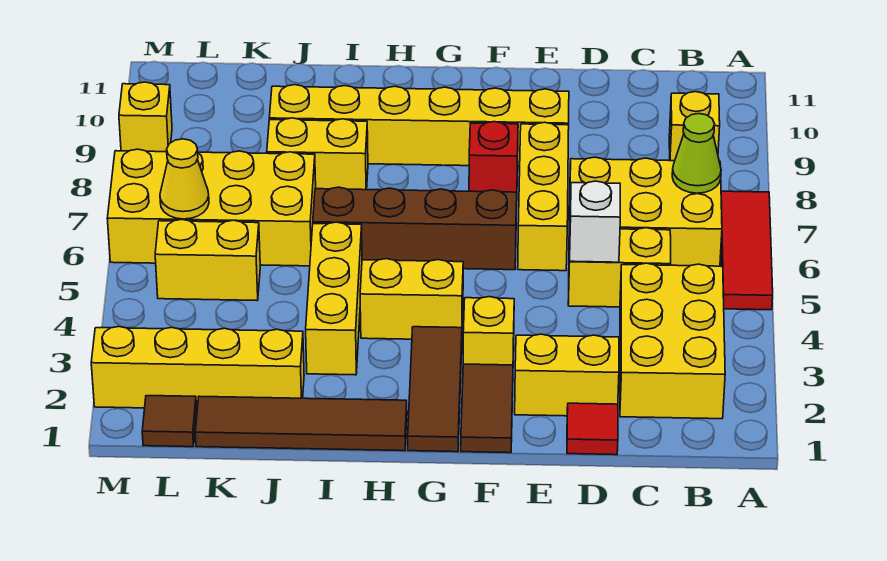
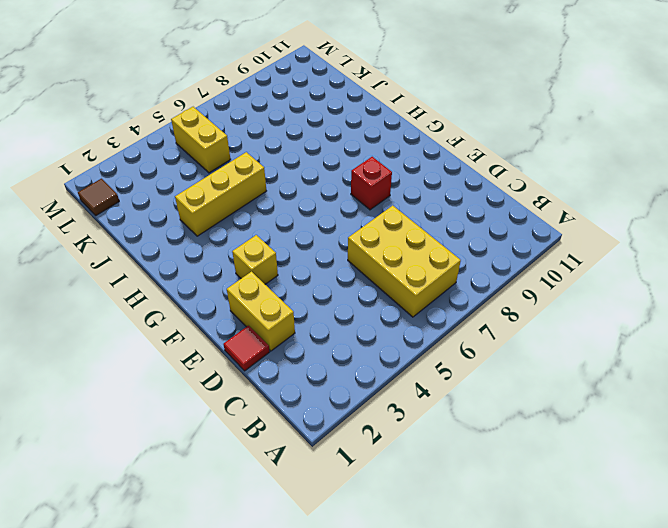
none -> red 1x3 tile [721,191,773,310]
none -> yellow 2x3 brick [620,263,725,419]
none -> yellow 1x1 brick [669,92,720,161]

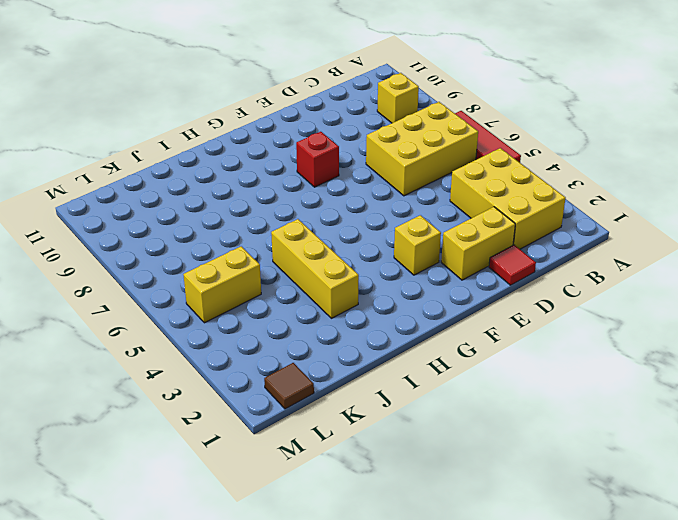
none -> yellow 1x2 brick [568,228,671,307]
none -> yellow 1x3 brick [518,122,569,271]
none -> yellow 1x6 brick [269,85,569,167]

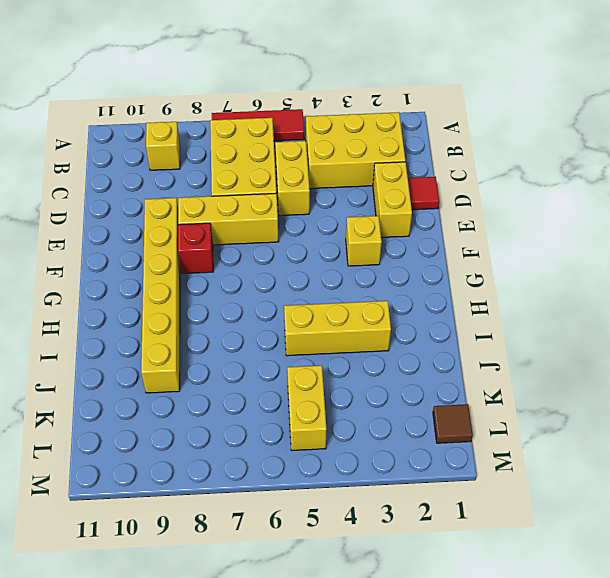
none -> brown 1x2 tile [461,364,513,453]
none -> brown 1x4 brick [313,187,517,270]
none -> brown 1x3 tile [408,327,462,452]

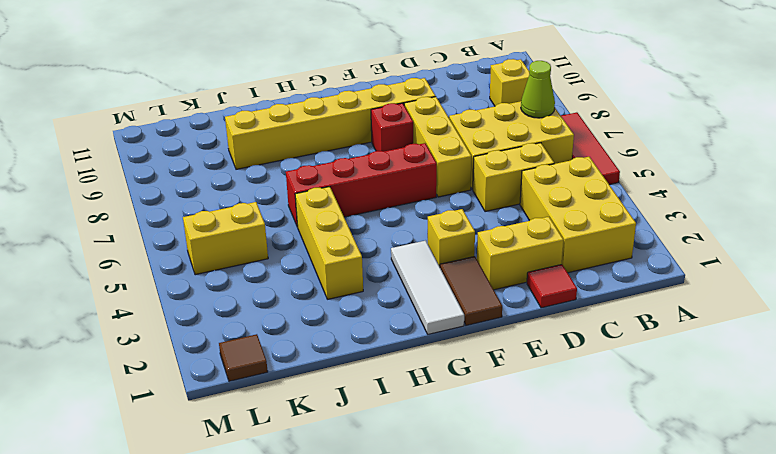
red 1x4 brick [286,143,437,227] -> brown 1x4 brick [313,187,517,270]
white 1x3 tile [391,240,464,334] -> brown 1x3 tile [408,327,462,452]
none -> yellow 1x2 brick [360,259,463,339]
none -> brown 1x4 tile [195,396,407,451]
none -> yellow 1x2 brick [267,118,368,190]

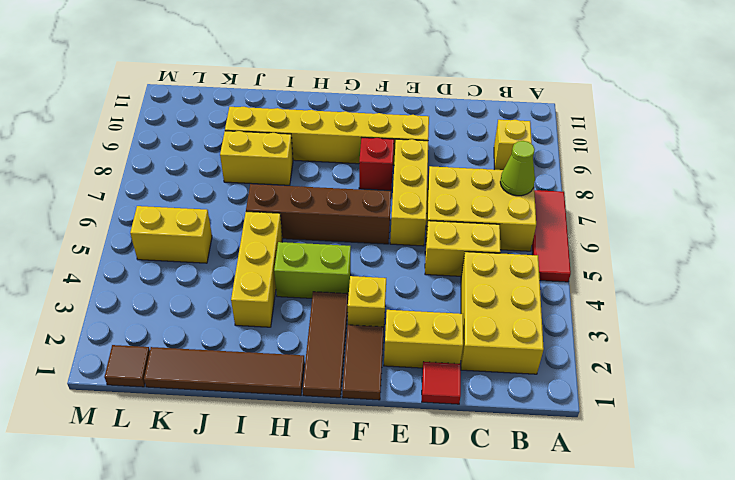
lime 1x2 brick [274,242,351,298] -> yellow 1x2 brick [360,259,463,339]
none -> yellow 1x4 brick [91,327,304,408]
none -> yellow 2x4 brick [107,149,316,266]
none -> yellow 1x1 brick [119,82,172,152]

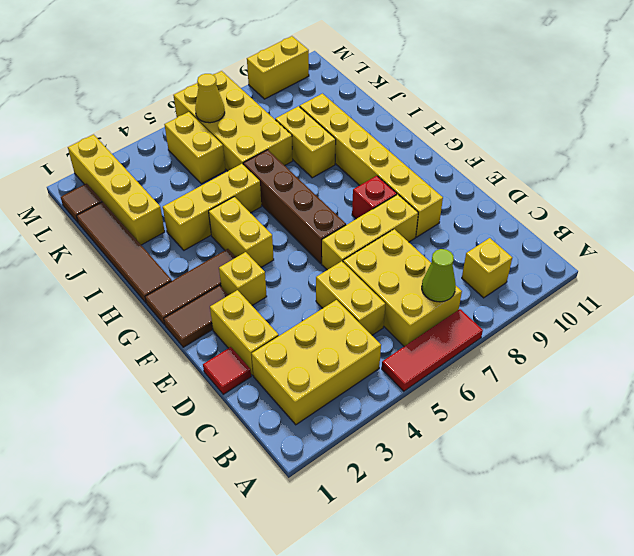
yellow 1x2 brick [247,36,309,99] -> yellow 1x1 brick [119,82,172,152]
none -> white 1x1 brick [569,181,620,262]

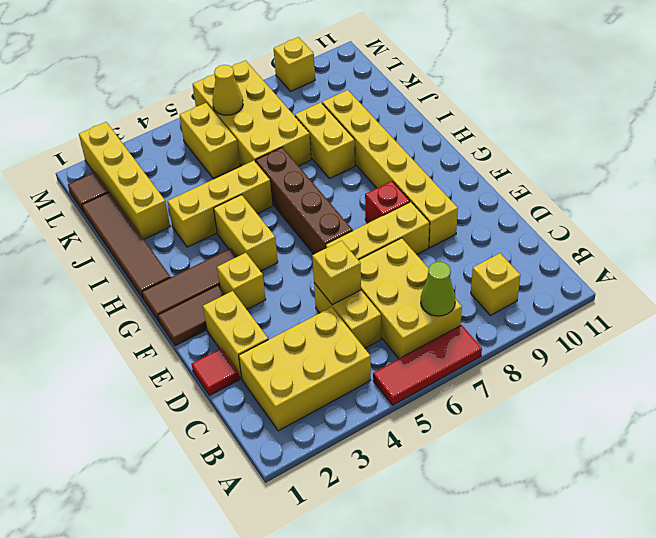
yellow 1x1 brick [312,241,361,305] -> white 1x1 brick [569,181,620,262]

